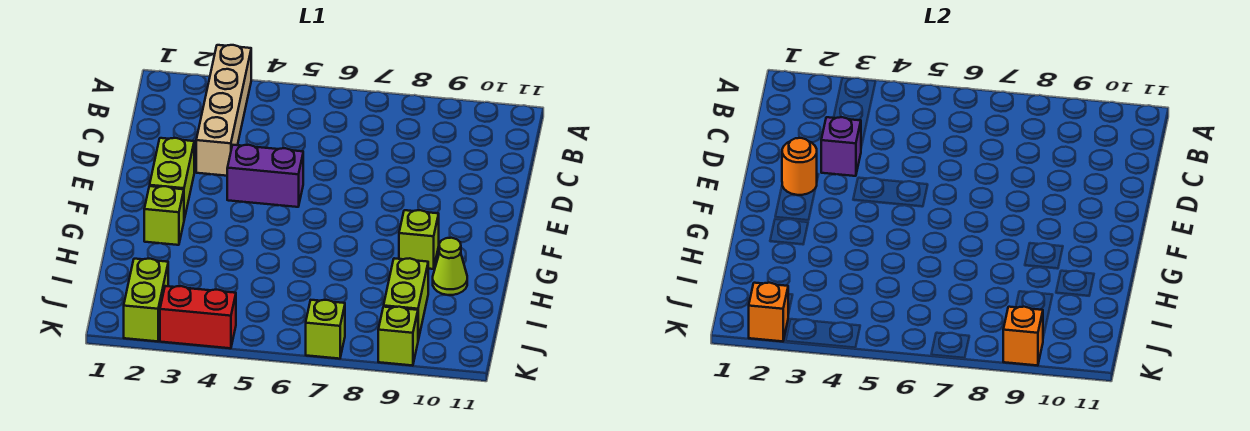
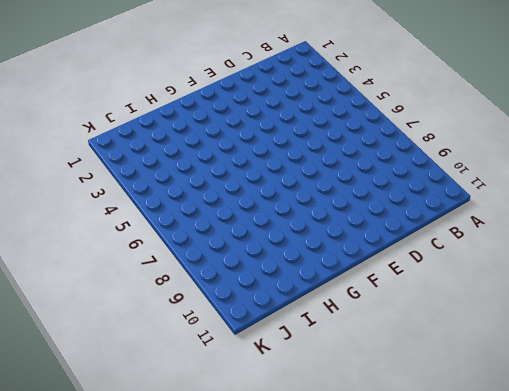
none -> tan 1x4 brick [196,45,251,176]
none -> lime 1x2 brick [150,138,194,219]
none -> purple 1x2 brick [227,145,303,207]

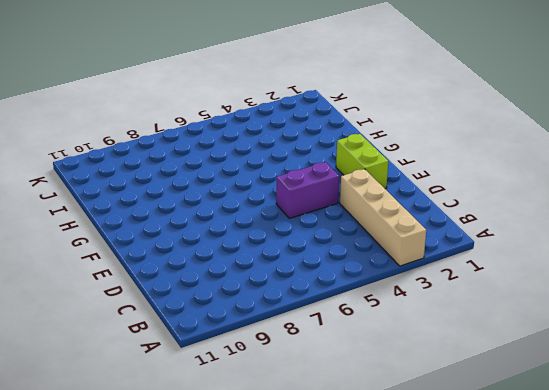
none -> lime 1x1 brick [144,186,184,245]
none -> lime 1x1 brick [399,210,439,269]
none -> lime 1x1 cone [433,238,467,295]

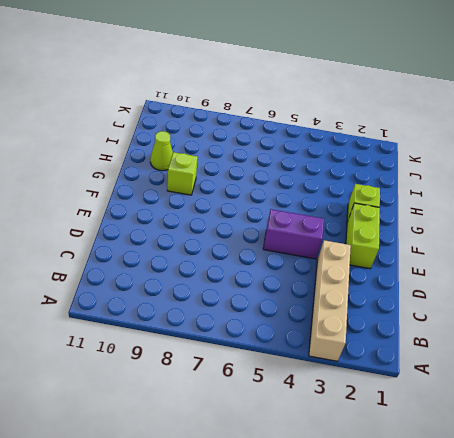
none -> lime 1x2 brick [384,258,428,340]
none -> lime 1x2 brick [124,259,168,341]
none -> red 1x2 brick [160,286,236,348]

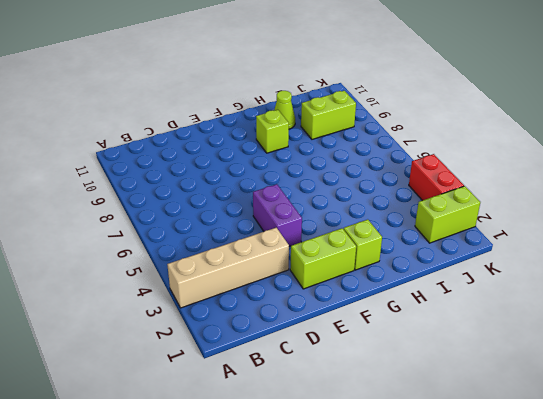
none -> lime 1x1 brick [306,300,345,359]
none -> lime 1x1 brick [378,307,418,366]
none -> purple 1x1 brick [821,117,861,176]

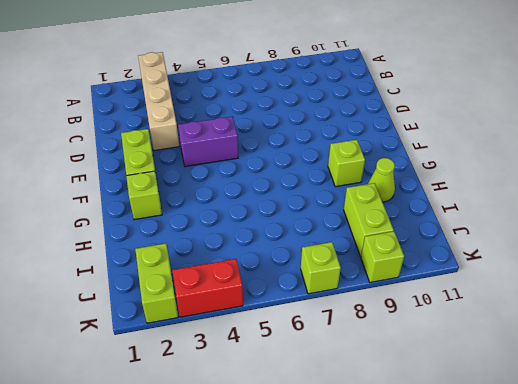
none -> purple 1x1 brick [821,117,861,176]
none -> orange 1x1 round brick [782,138,817,195]
none -> orange 1x1 brick [749,283,788,341]

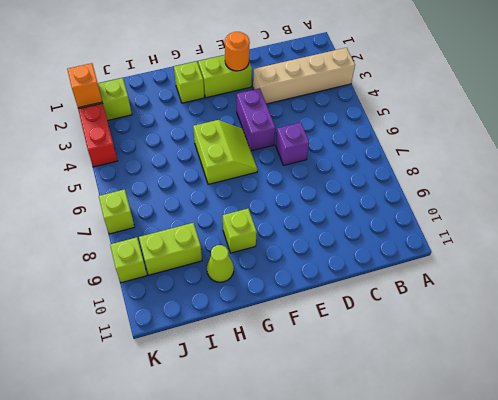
purple 1x1 brick [276,122,309,165] -> purple 1x1 brick moved to [821,117,861,176]
lime 2x2 slope [193,120,257,184] -> none
none -> orange 1x1 brick [1003,307,1043,366]

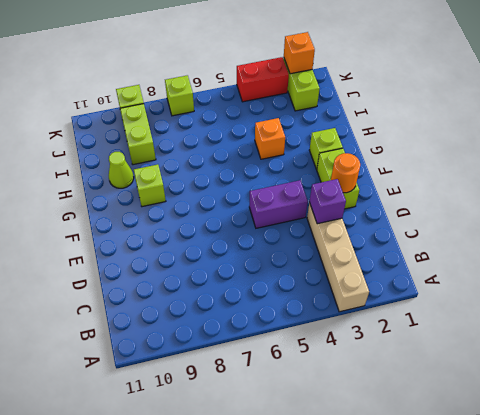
orange 1x1 brick [255,118,285,159] -> orange 1x1 brick moved to [1003,307,1043,366]

